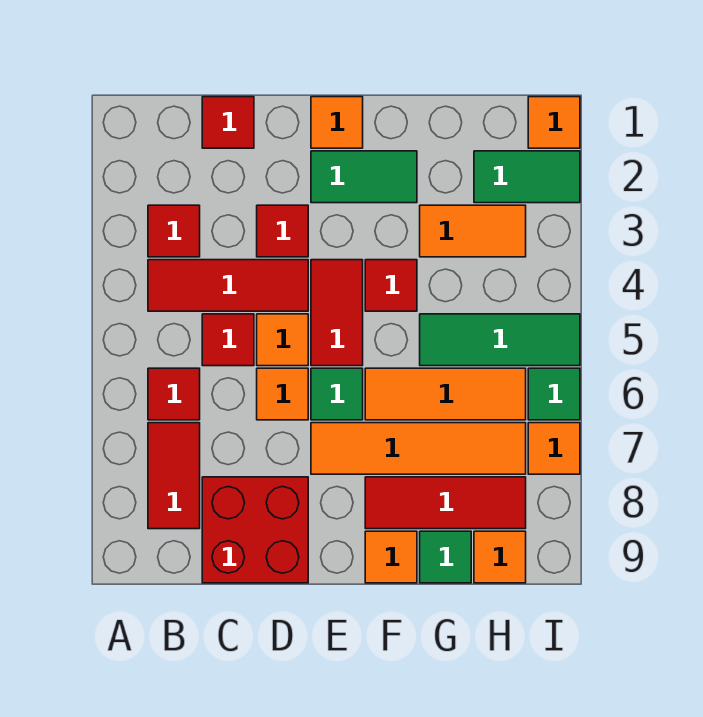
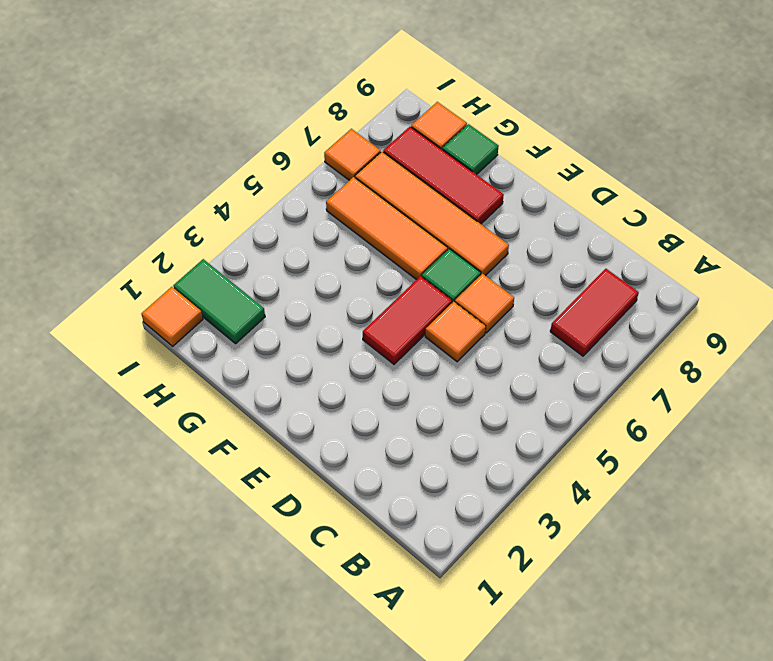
none -> red 1x1 tile [148,205,200,257]
none -> red 1x3 tile [148,260,308,311]
none -> red 1x1 tile [148,368,200,420]

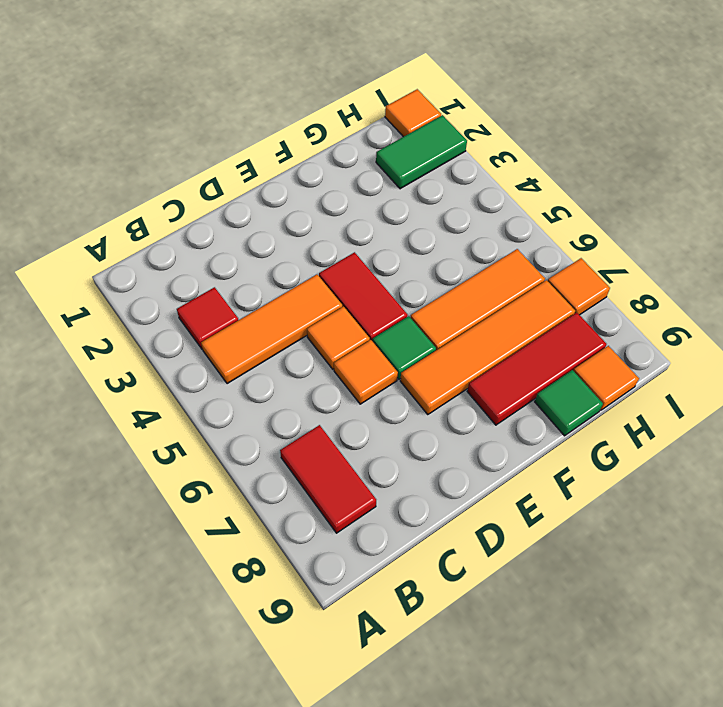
orange 1x3 tile [201,275,342,384] -> red 1x3 tile [148,260,308,311]
none -> red 1x1 tile [148,368,200,420]
none -> red 1x1 tile [202,97,254,148]
none -> red 1x1 tile [202,314,254,366]

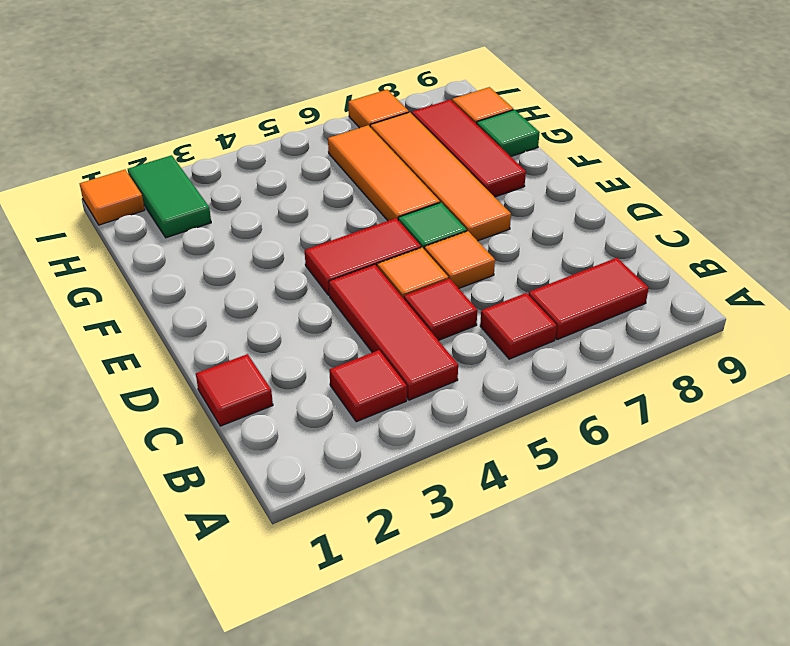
none -> red 2x2 brick [202,477,308,583]
none -> red 1x1 tile [257,205,308,257]
none -> orange 1x1 tile [311,97,363,148]

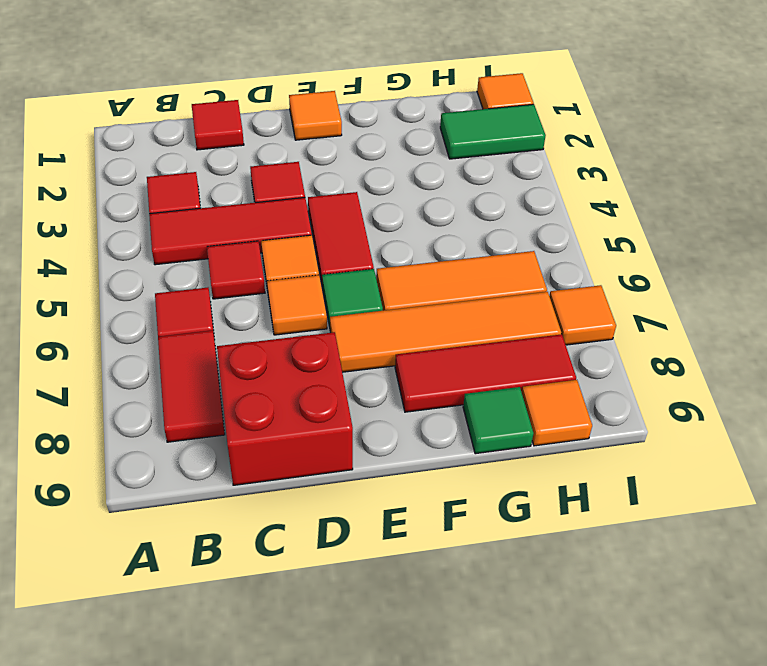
none -> green 1x2 tile [311,151,417,203]
none -> red 1x1 tile [365,260,417,311]
none -> orange 1x1 tile [365,531,417,583]

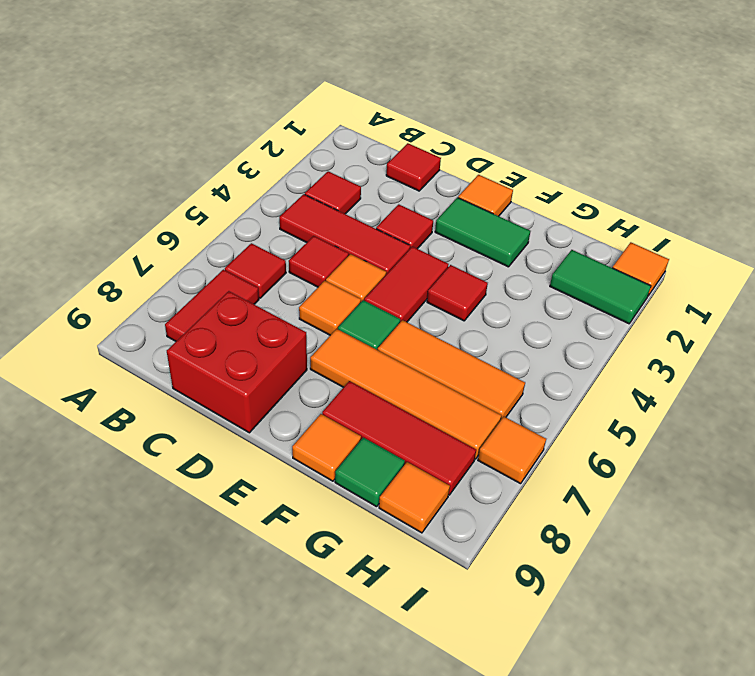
none -> orange 1x2 tile [420,205,526,257]
none -> green 1x3 tile [420,314,580,366]
none -> green 1x1 tile [528,368,580,420]

